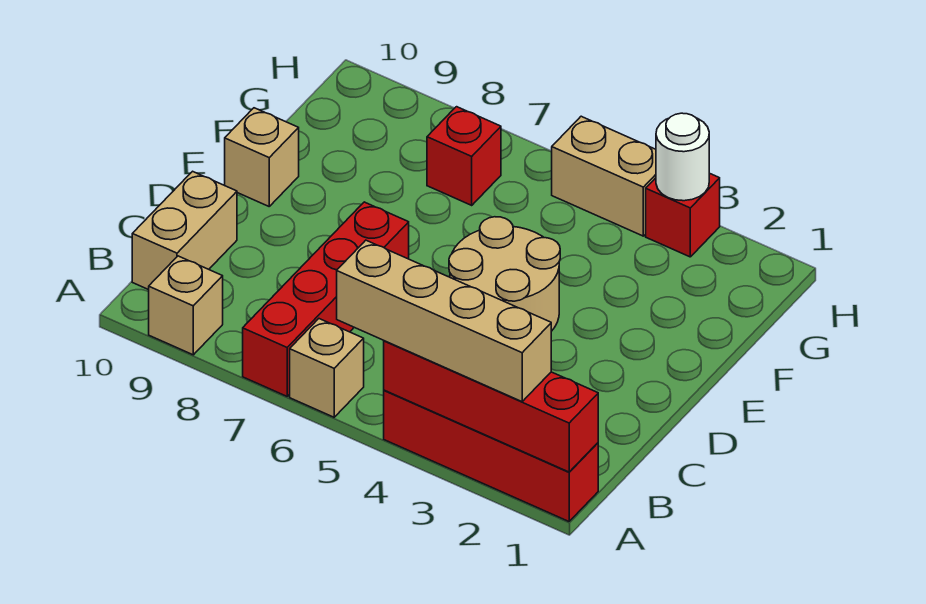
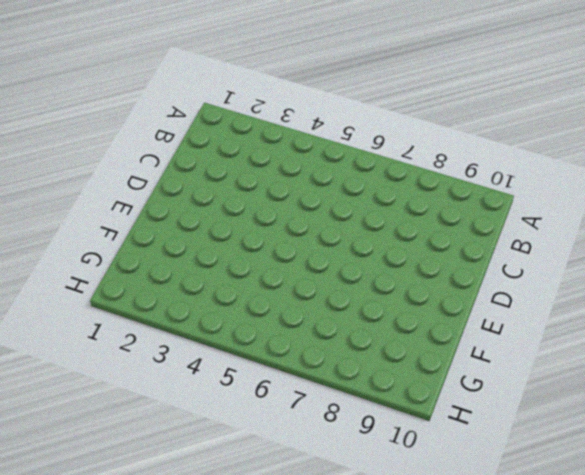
none -> red 1x4 brick [384,390,598,521]
none -> tan 1x1 brick [290,319,364,417]
none -> red 1x4 brick [243,202,409,396]

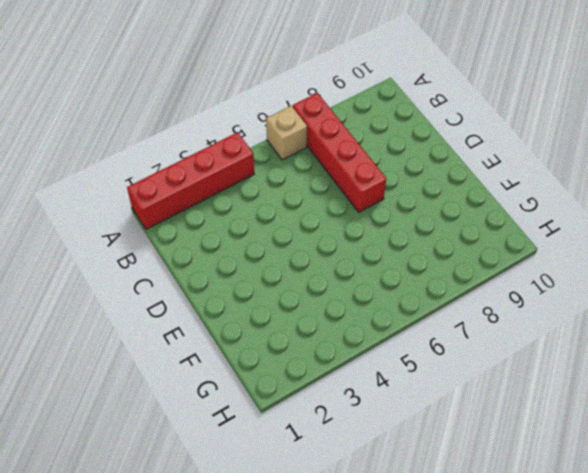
none -> tan 1x1 brick [149,256,223,355]
none -> tan 1x2 brick [132,171,237,290]
none -> tan 2x2 round brick [449,217,560,331]

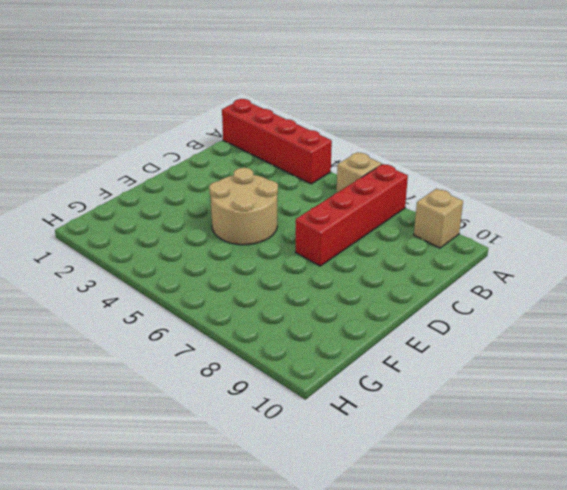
none -> tan 1x2 brick [132,171,237,290]
none -> tan 1x1 brick [225,108,299,206]
none -> red 1x1 brick [427,107,501,205]

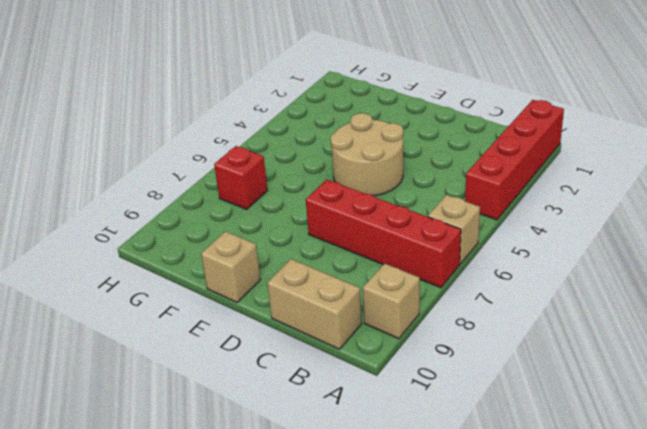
none -> red 1x1 brick [646,173,720,257]
none -> tan 1x2 brick [552,116,656,236]
none -> red 1x4 brick [384,341,598,472]

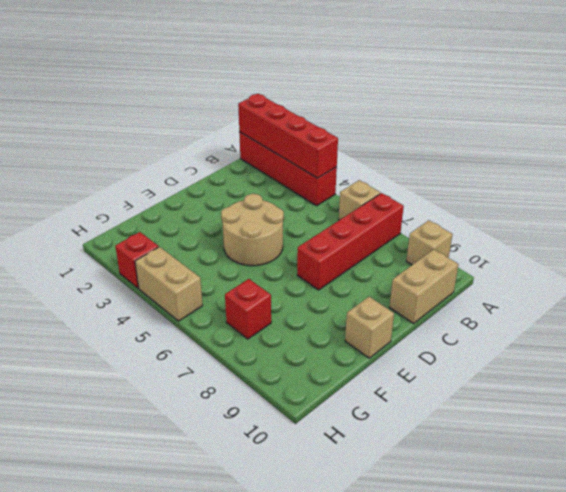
none -> white 1x1 round brick [656,113,709,201]
none -> tan 1x4 brick [337,240,551,402]

